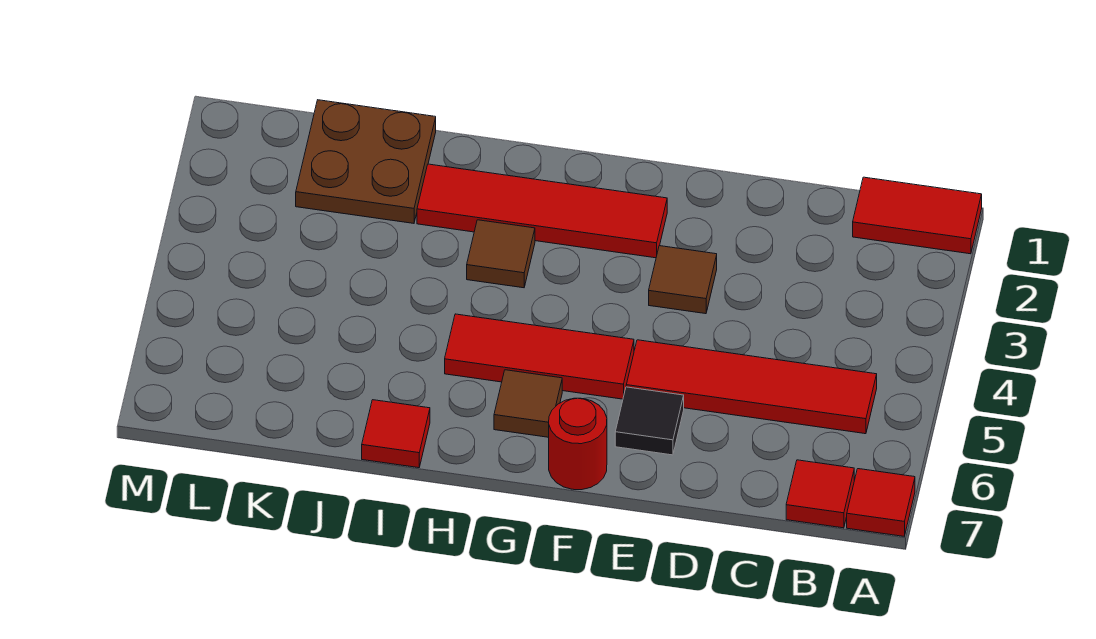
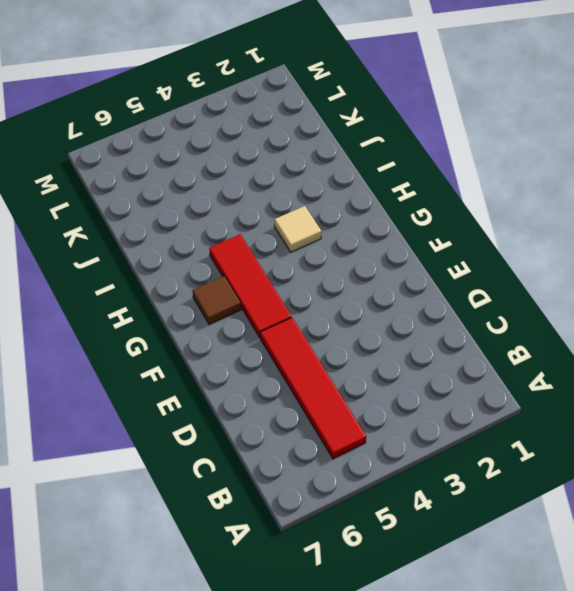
tan 1x1 tile [274,206,321,252] -> brown 1x1 tile [467,220,535,288]
none -> red 1x2 tile [853,177,982,254]
none -> red 1x1 tile [847,469,915,536]
none -> red 1x1 tile [786,460,854,528]

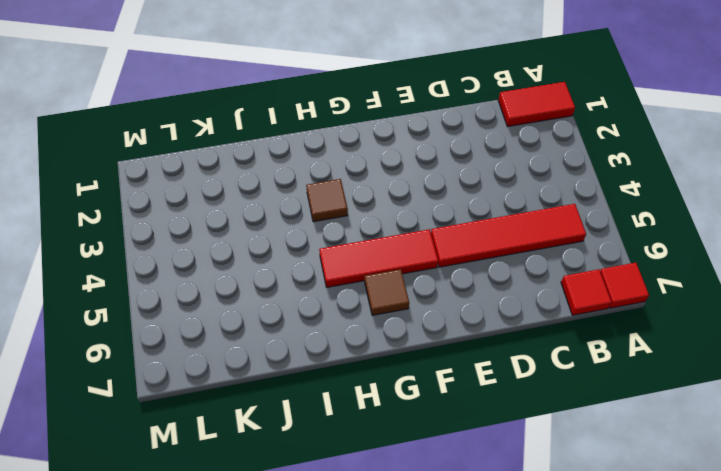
none -> brown 1x1 tile [649,246,717,314]
none -> black 1x1 tile [615,387,684,455]
none -> red 1x4 tile [417,164,667,258]

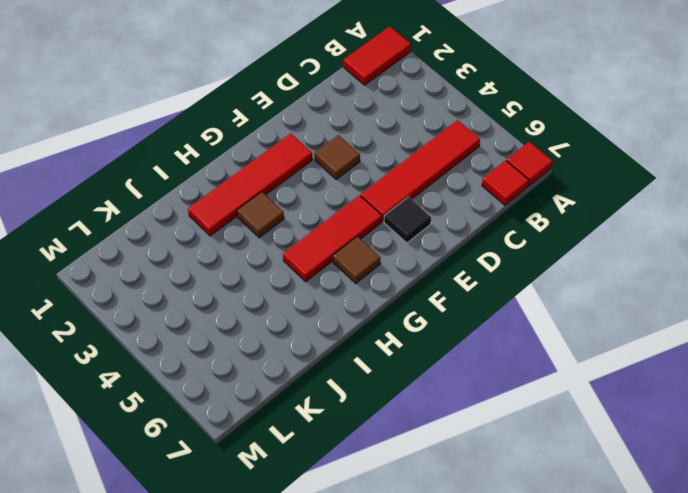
none -> red 1x1 round brick [549,398,607,490]
none -> red 1x1 tile [362,400,430,468]
none -> brown 2x2 plate [296,100,436,223]

